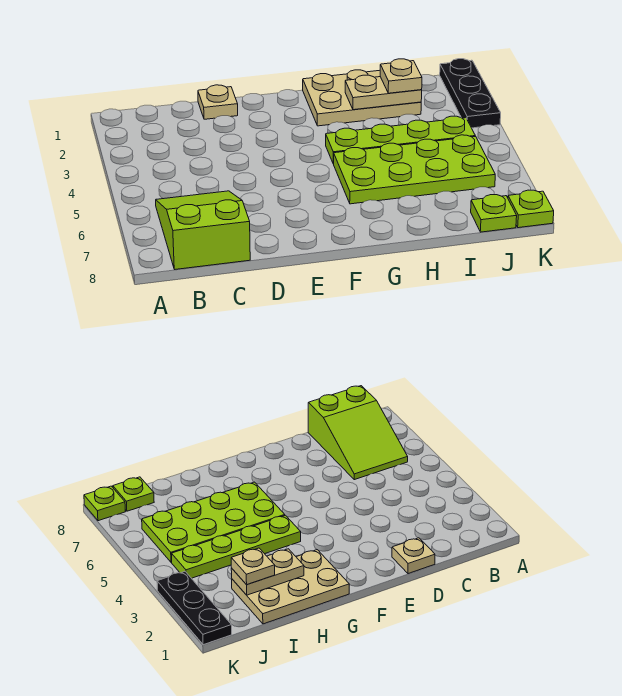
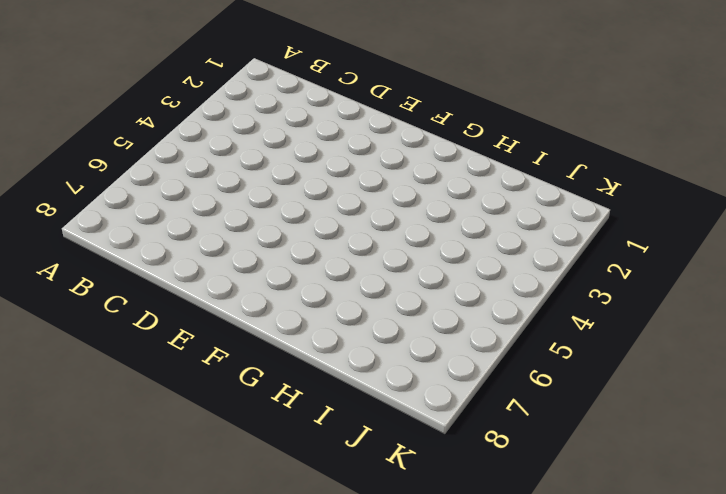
none -> lime 2x3 slope [156,191,250,269]
none -> tan 1x1 plate [198,85,238,119]

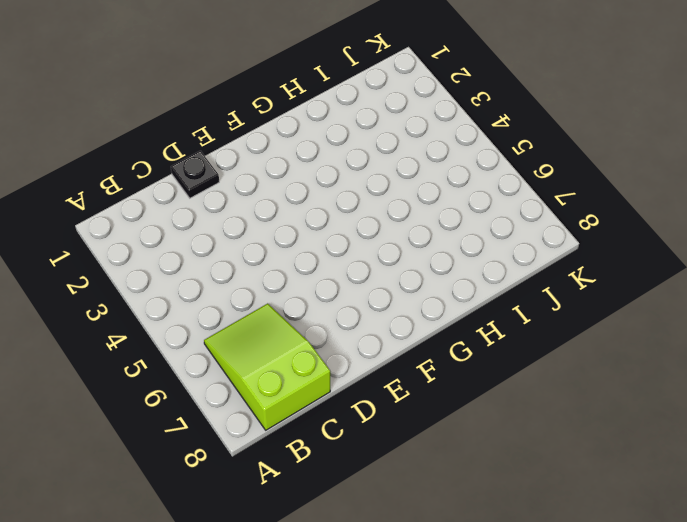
black 1x1 plate [171,151,219,198] -> tan 1x1 plate [198,85,238,119]
none -> tan 2x3 plate [303,70,421,126]
none -> lime 1x4 plate [326,116,475,164]

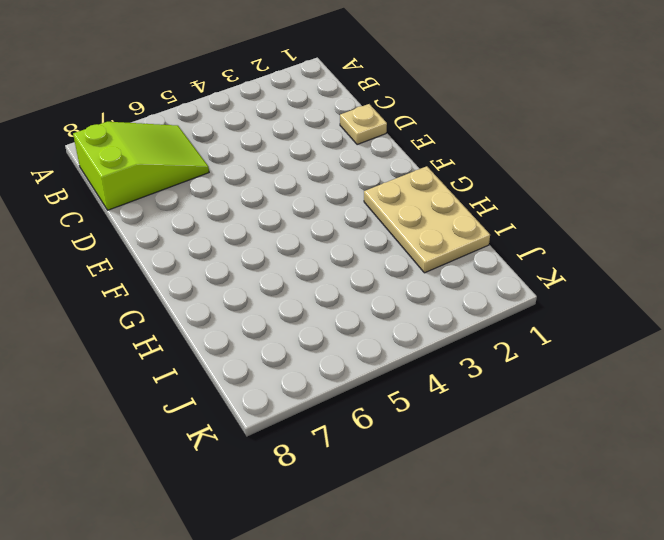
none -> lime 1x4 plate [326,116,475,164]
none -> lime 2x4 plate [334,135,495,204]

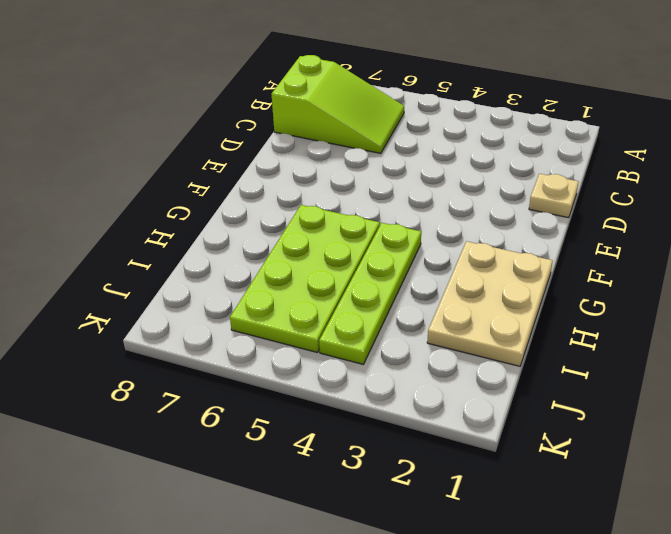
none -> lime 1x1 plate [471,195,517,232]
none -> black 1x3 plate [440,59,501,128]

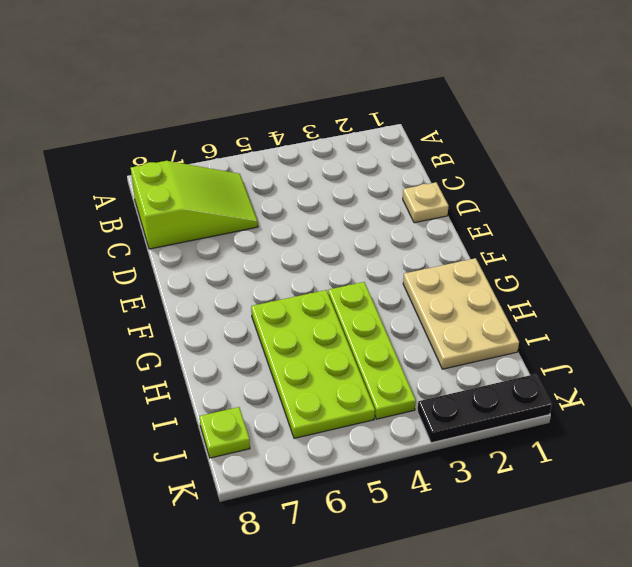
none -> lime 1x1 plate [508,190,554,228]
none -> tan 1x2 plate [345,75,422,110]

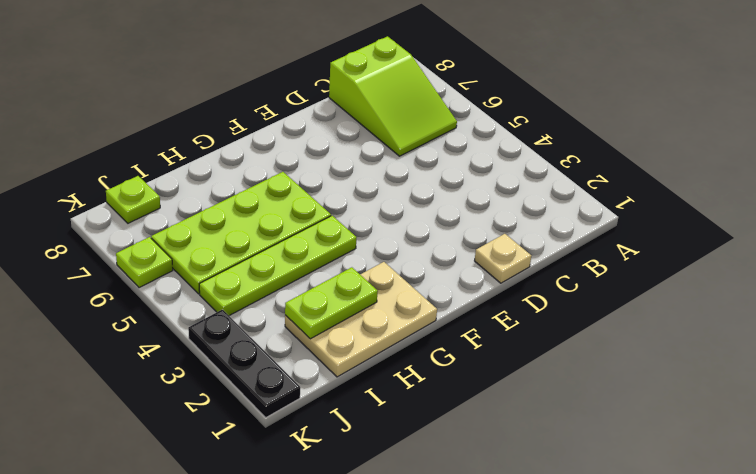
lime 1x2 plate [285,267,378,339] -> tan 1x2 plate [345,75,422,110]
lime 1x1 plate [116,237,173,288] -> lime 1x1 plate moved to [508,190,554,228]
none -> tan 1x1 plate [380,59,422,93]

